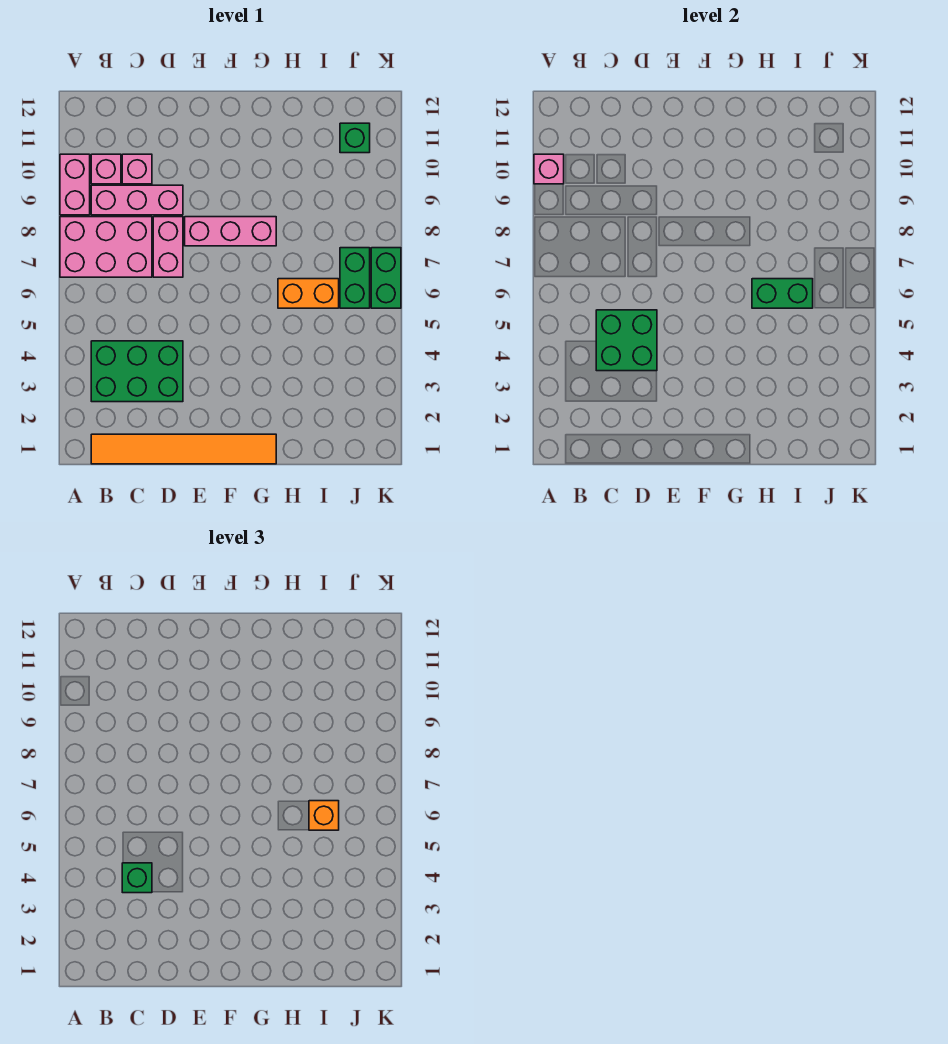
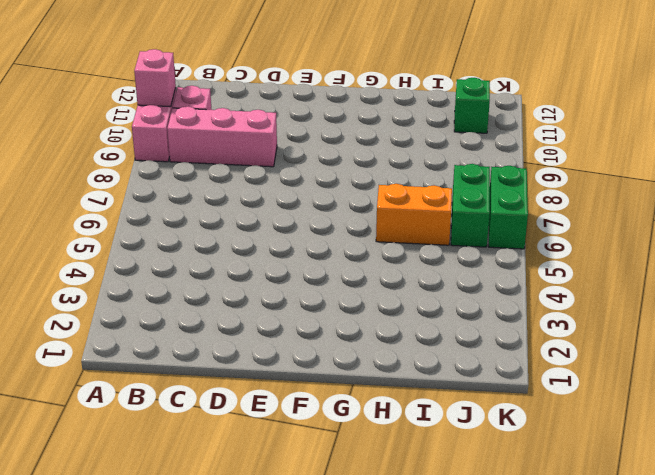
none -> pink 2x3 brick [60,217,152,277]
none -> orange 1x6 tile [91,434,276,464]
none -> green 2x3 brick [91,341,183,402]

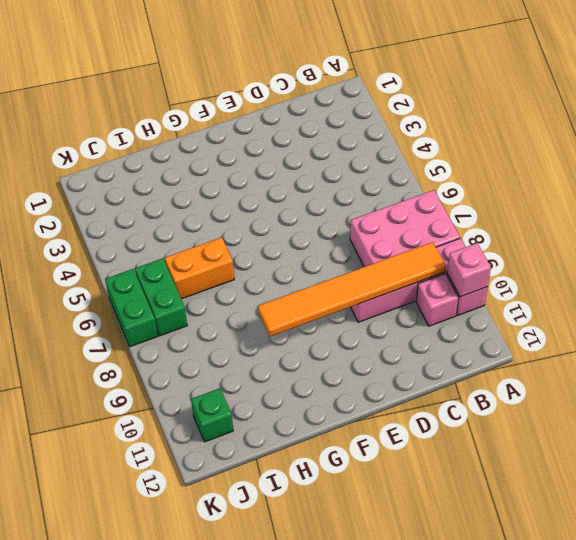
orange 1x6 tile [258,242,446,336] -> orange 1x6 tile moved to [91,434,276,464]
none -> green 2x3 brick [91,341,183,402]
none -> pink 1x1 brick [122,154,152,184]
none -> pink 1x2 brick [153,217,183,277]

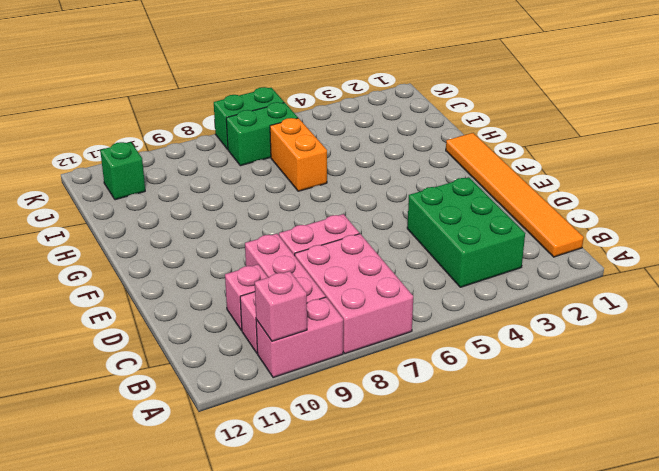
none -> pink 1x3 brick [185,217,276,246]
none -> green 2x2 brick [596,310,657,371]
none -> green 1x2 brick [752,279,813,308]

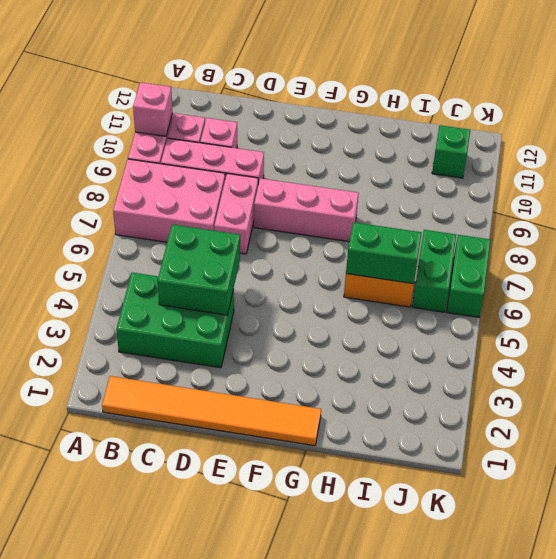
none -> green 1x1 brick [122,863,152,893]
none -> orange 1x1 brick [309,801,339,830]

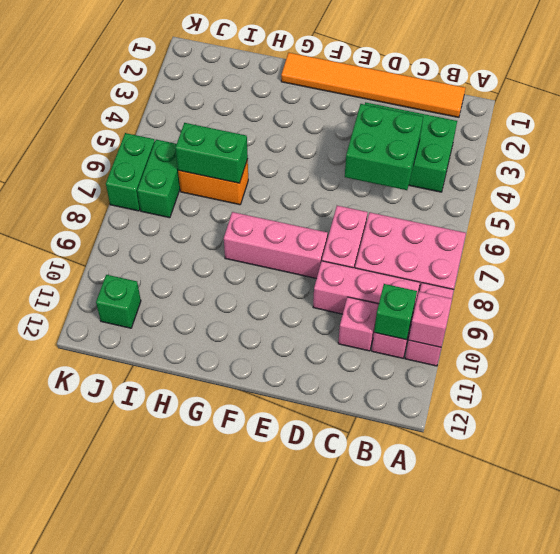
green 1x1 brick [374,284,417,340] -> green 1x1 brick moved to [122,863,152,893]
none -> orange 1x1 brick [309,801,339,830]

